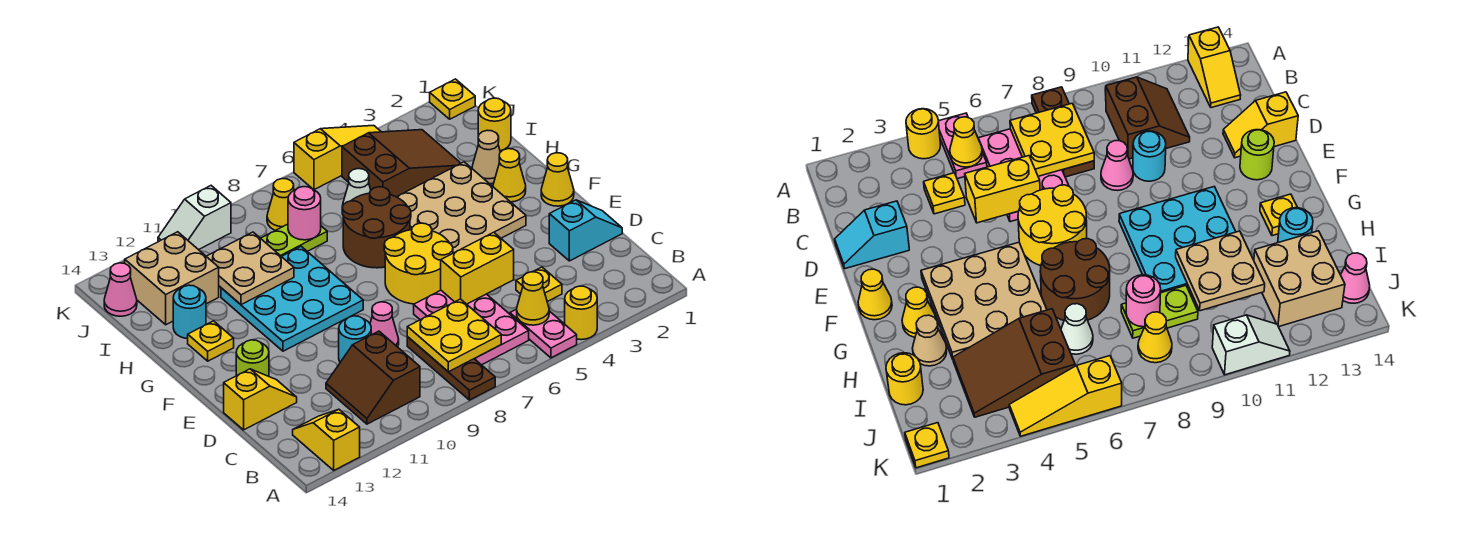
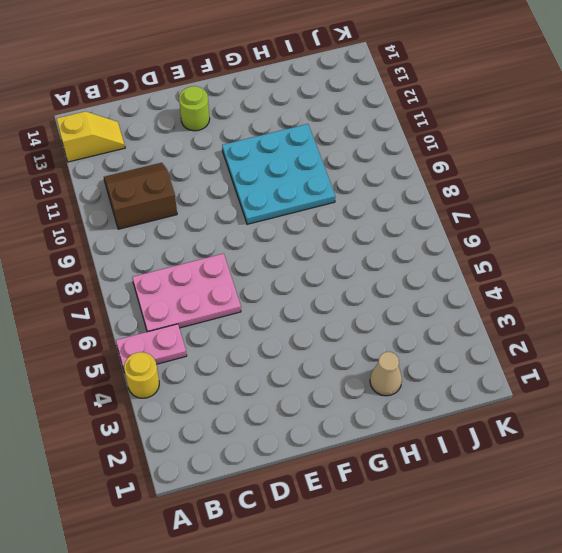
none -> brown 1x3 plate [407,337,495,400]
none -> yellow 1x1 plate [516,267,562,302]
none -> cyan 1x2 slope [549,200,622,261]
none -> pink 1x1 cone [370,302,399,347]

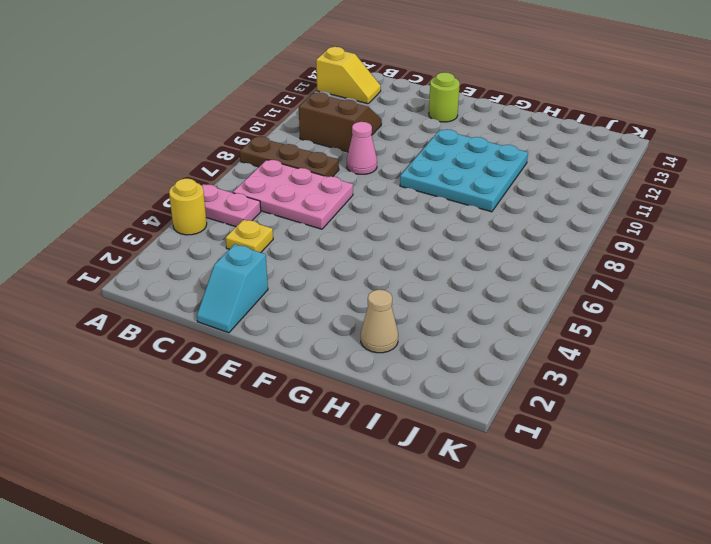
none -> cyan 1x1 round brick [339,316,371,362]
none -> yellow 1x2 slope [224,369,297,430]
none -> yellow 2x2 round brick [384,223,453,304]
none -> yellow 1x1 cone [541,153,574,206]

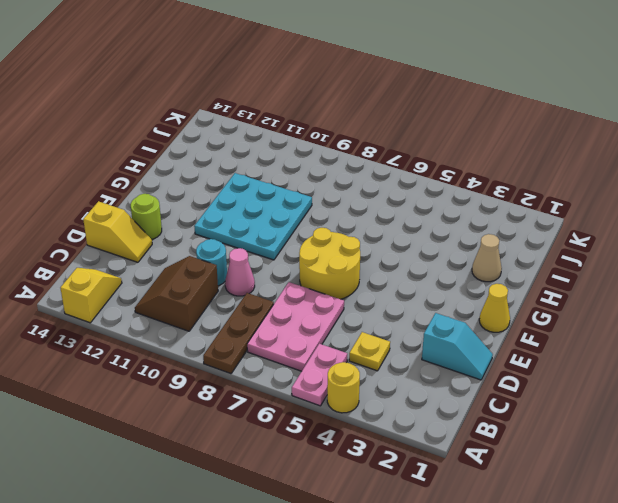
none -> tan 3x3 plate [397,162,526,253]
none -> yellow 1x1 cone [493,149,526,202]
none -> brown 2x2 round brick [342,187,411,268]
none -> yellow 1x1 plate [188,321,234,361]

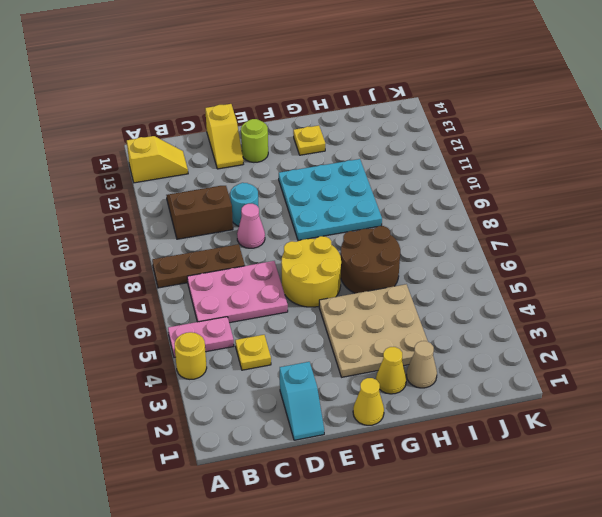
none -> cyan 1x1 round brick [173,285,206,339]
none -> yellow 1x1 round brick [478,98,511,151]
none -> brown 2x3 slope [342,130,461,197]
none -> white 1x1 cone [342,169,371,208]

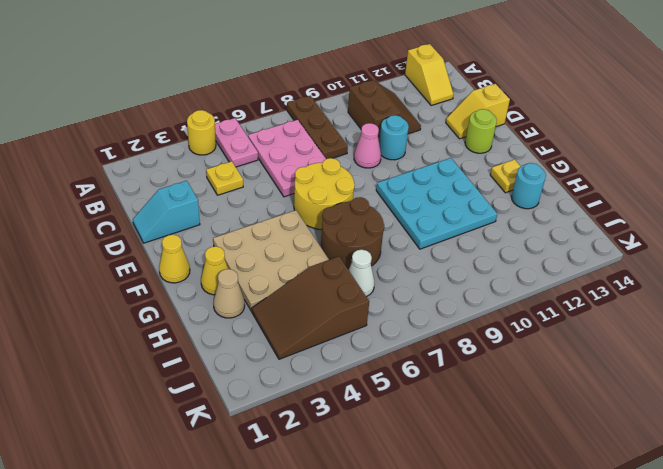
none -> yellow 1x1 round brick [478,98,511,151]
none -> lime 1x2 plate [261,224,327,256]
none -> tan 2x2 brick [125,232,219,325]
none -> yellow 1x1 cone [267,179,294,230]

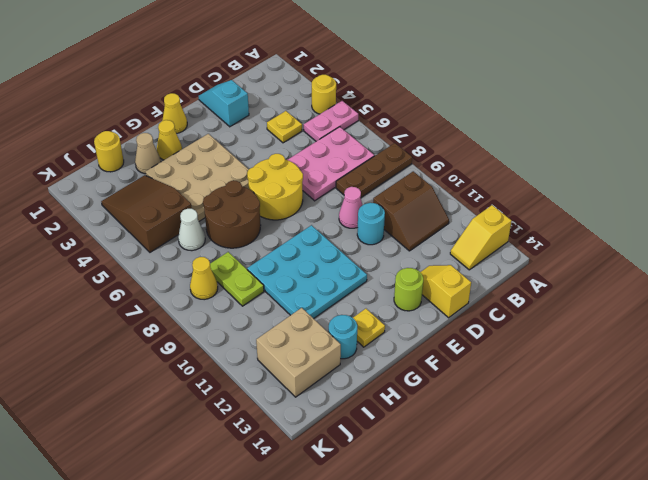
none -> pink 1x1 cone [104,263,137,316]
none -> yellow 1x1 plate [430,79,475,119]
none -> yellow 1x3 slope [294,125,381,190]
none -> white 1x2 slope [158,186,231,250]

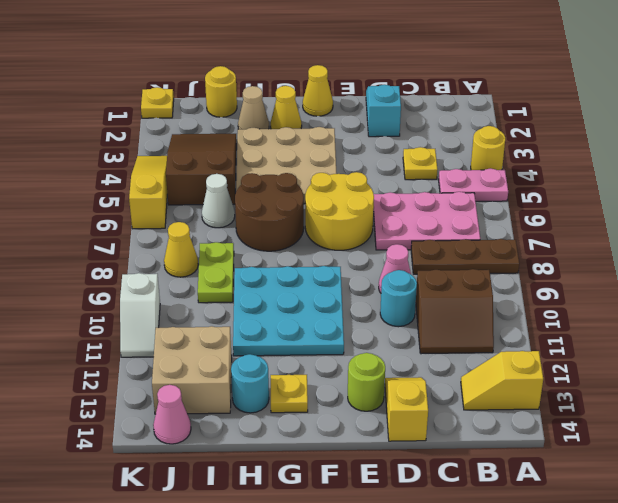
none -> yellow 1x1 cone [517,272,549,325]
none -> yellow 2x2 plate [407,299,501,372]
none -> yellow 1x2 brick [441,232,514,304]
none -> tan 2x2 plate [206,232,294,305]

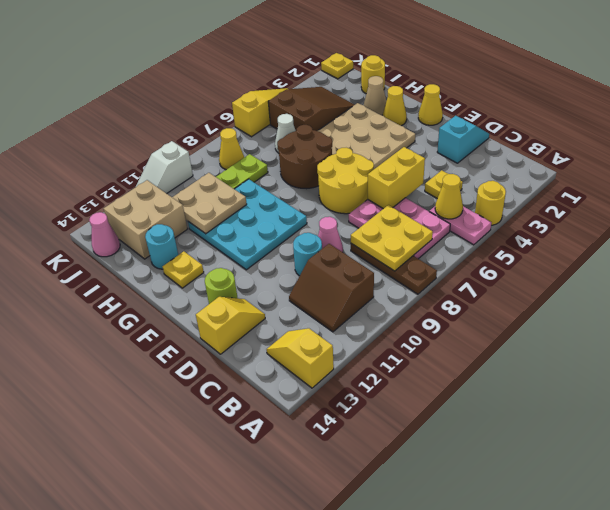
none -> pink 1x1 round brick [288,187,321,240]

